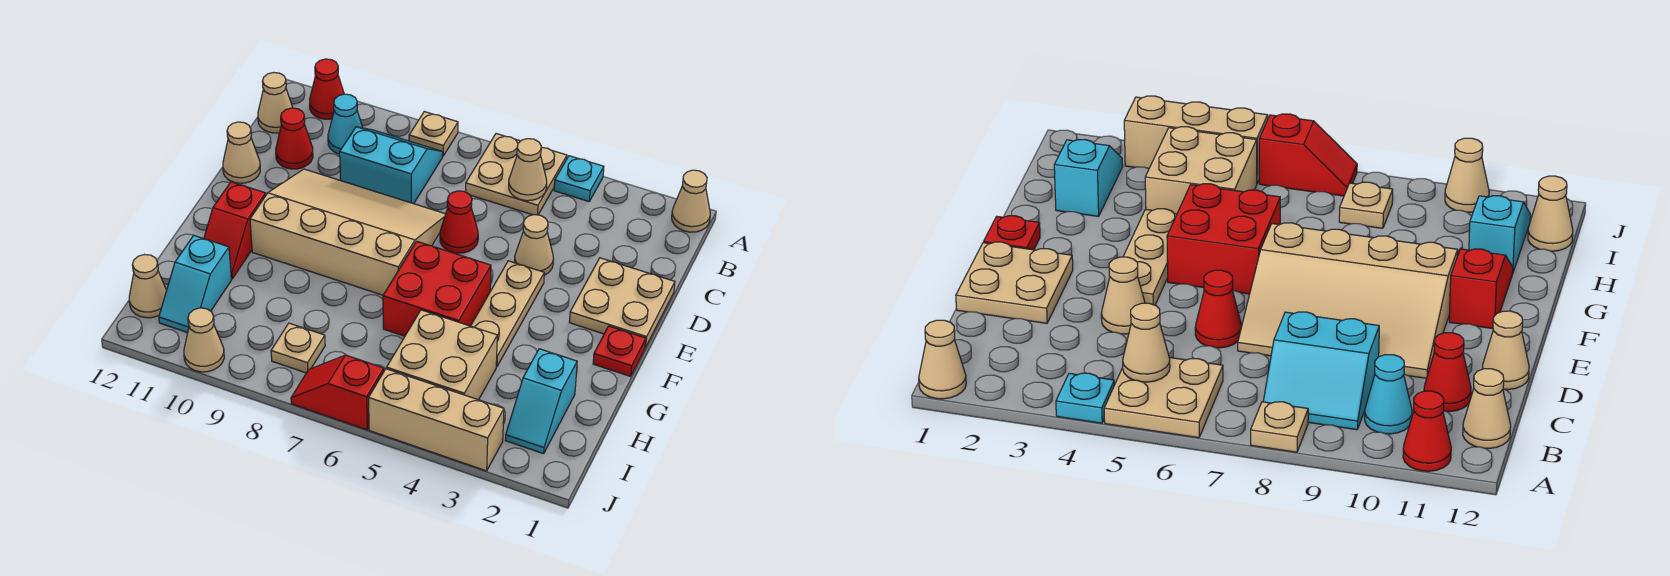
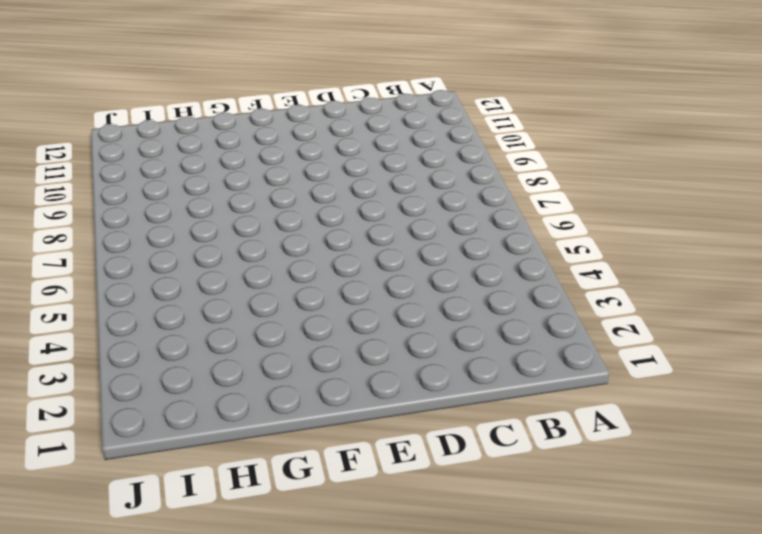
none -> tan 1x1 cone [672,170,710,232]
none -> cyan 1x1 plate [554,156,604,201]
none -> tan 2x2 plate [466,134,567,215]

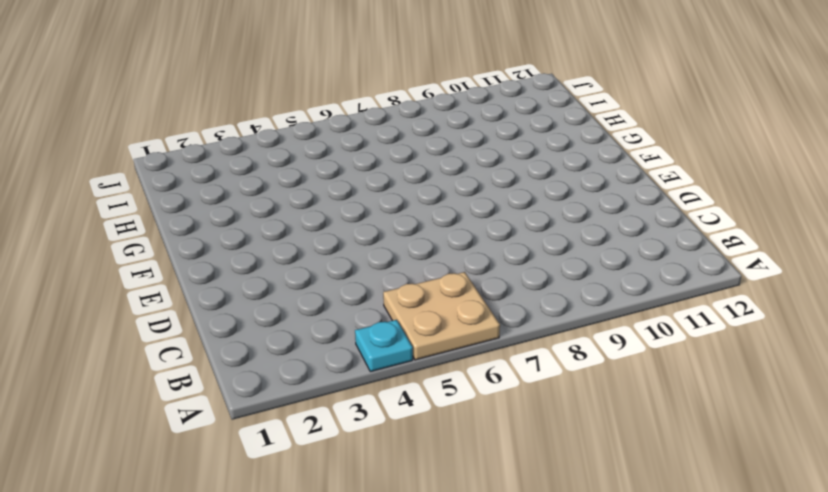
none -> tan 1x1 cone [672,170,710,232]
none -> tan 1x1 plate [409,112,458,156]
none -> red 1x1 cone [310,59,344,119]

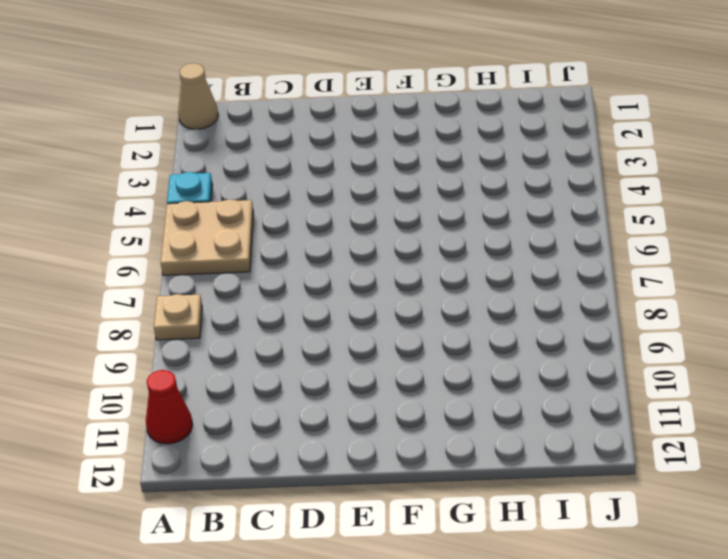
none -> cyan 2x2 slope [340,127,443,204]
none -> cyan 1x1 cone [328,94,363,154]
none -> tan 1x1 cone [258,73,293,133]

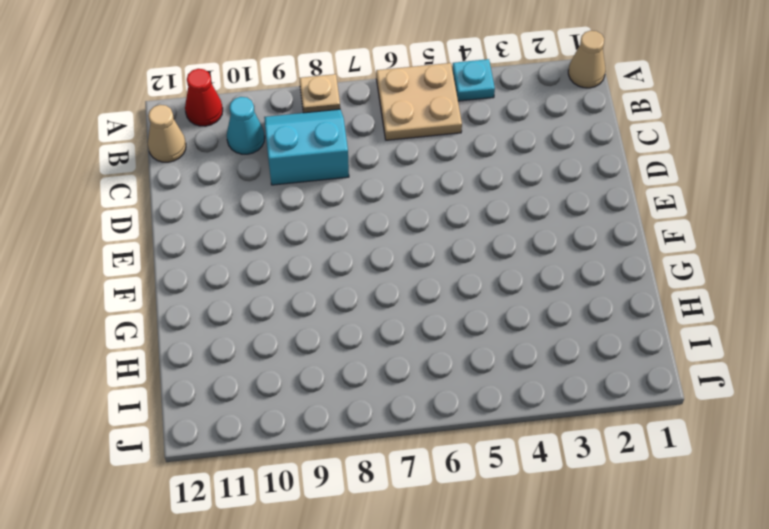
none -> red 1x1 cone [276,108,313,169]
none -> tan 2x2 plate [569,258,675,347]
none -> tan 1x1 cone [515,215,553,275]

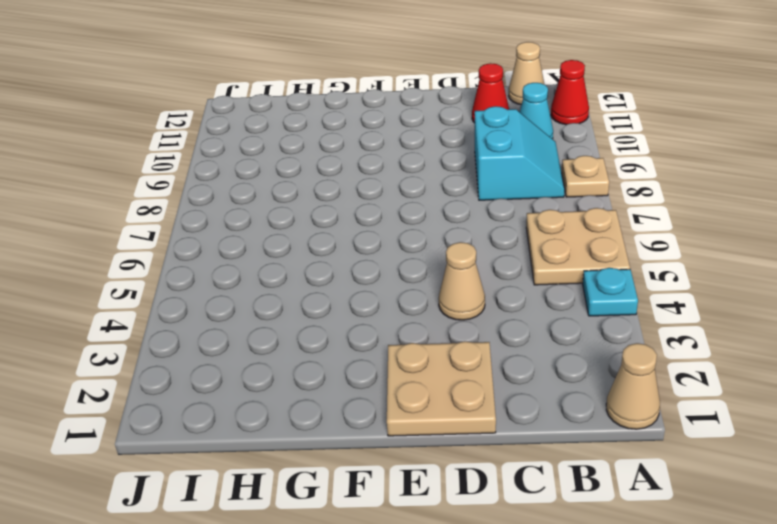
none -> red 1x1 cone [440,191,478,253]
none -> tan 3x4 slope [250,169,445,295]
none -> tan 1x1 cone [223,122,260,183]

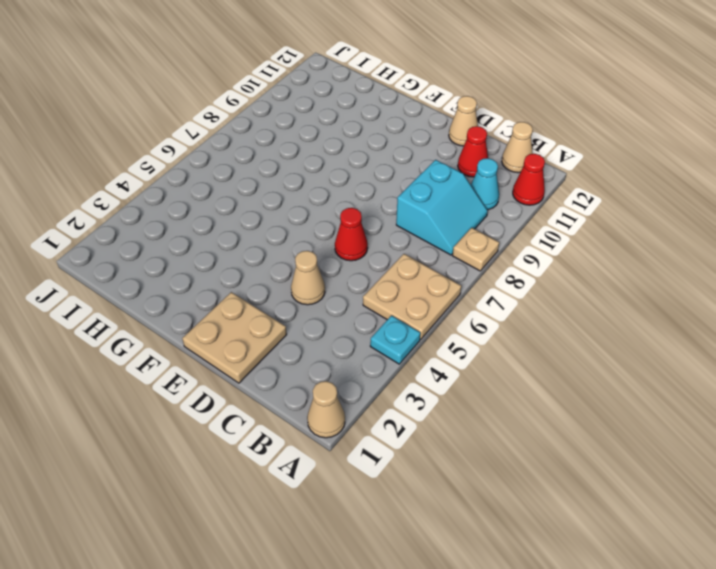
none -> tan 3x4 slope [250,169,445,295]
none -> tan 1x3 plate [471,261,544,367]
none -> red 1x1 plate [593,326,646,376]

